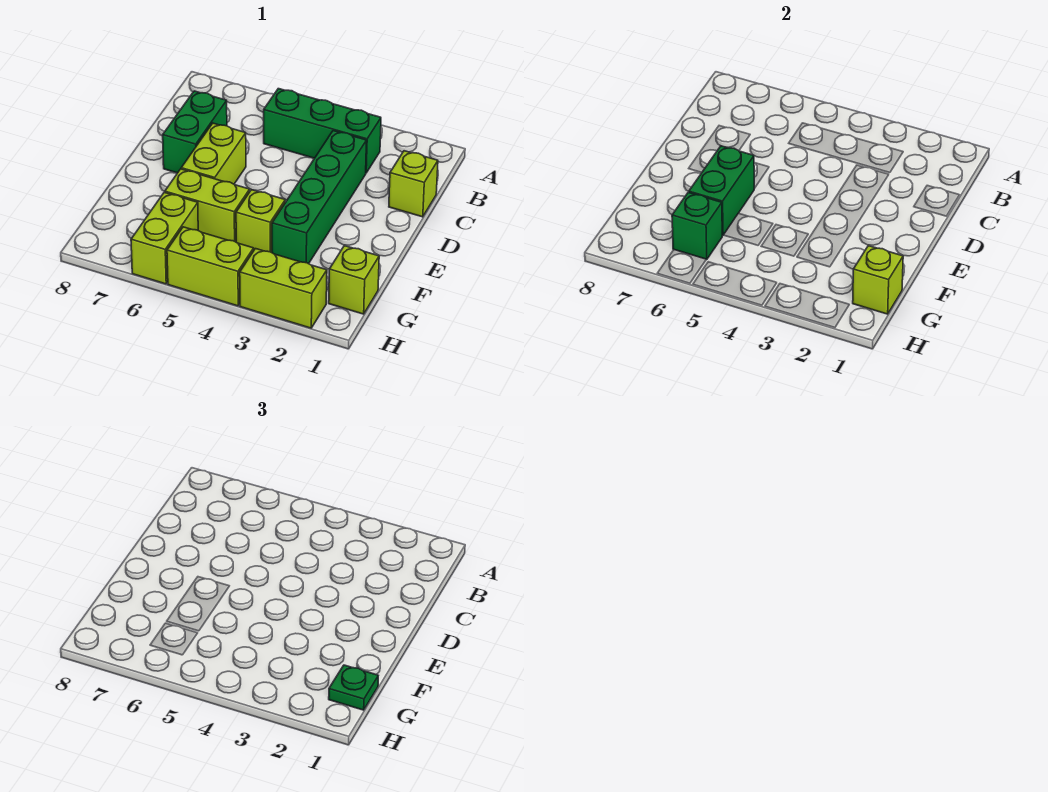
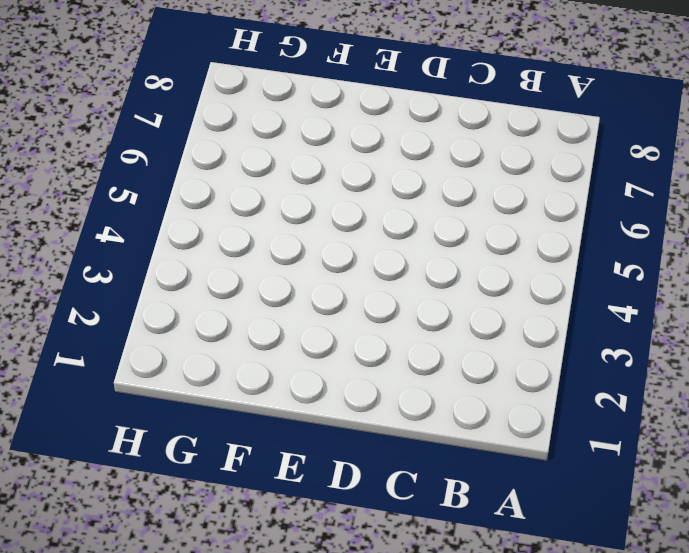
none -> green 1x3 brick [264,89,381,173]
none -> lime 1x1 brick [389,151,438,217]
none -> green 1x4 brick [272,131,367,264]

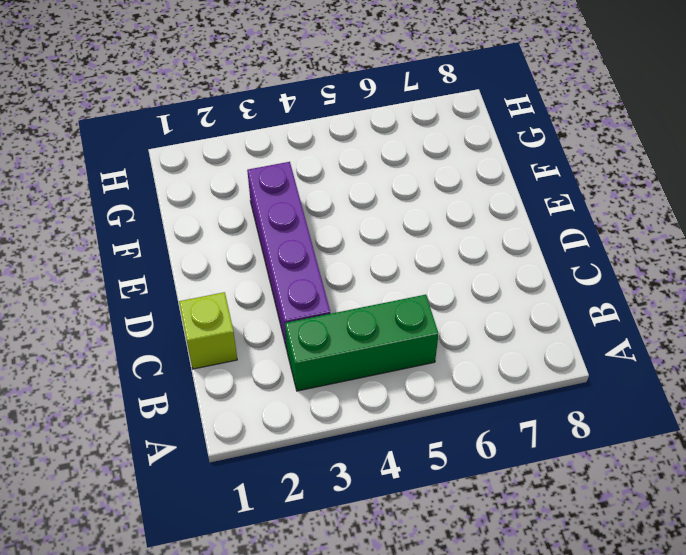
purple 1x4 brick [247,162,330,349] -> green 1x4 brick [272,131,367,264]
none -> green 1x2 brick [163,91,227,173]
none -> lime 1x2 brick [181,123,246,184]
none -> lime 1x1 brick [236,190,285,253]

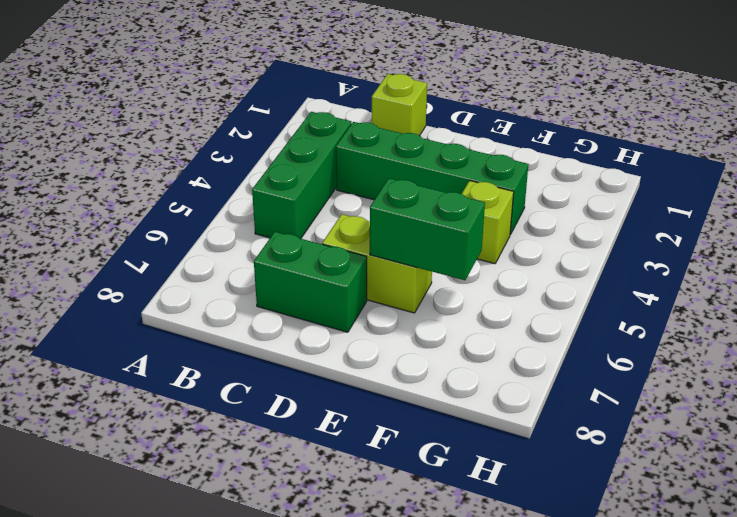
none -> lime 1x2 brick [165,169,250,242]
none -> lime 1x1 brick [329,246,379,314]
none -> lime 1x2 brick [131,192,198,284]

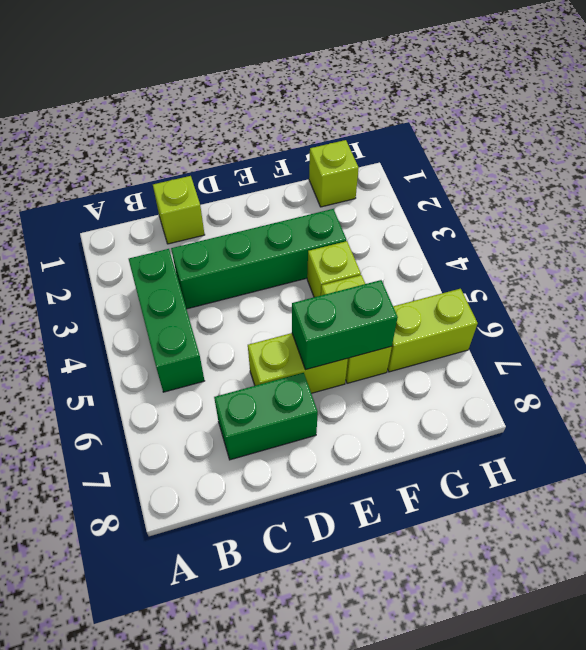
none -> lime 1x2 brick [240,249,327,328]
none -> lime 1x2 brick [167,227,254,306]
none -> lime 1x1 brick [853,246,903,314]

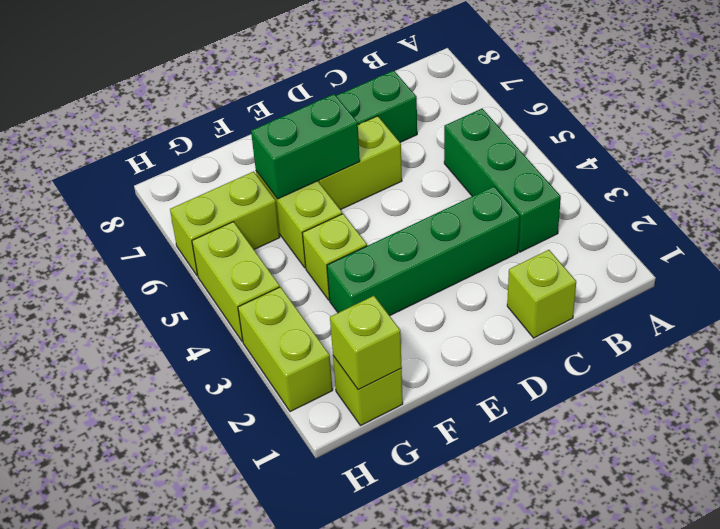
none -> green 1x1 brick [672,192,722,260]
none -> green 1x1 plate [329,665,378,710]

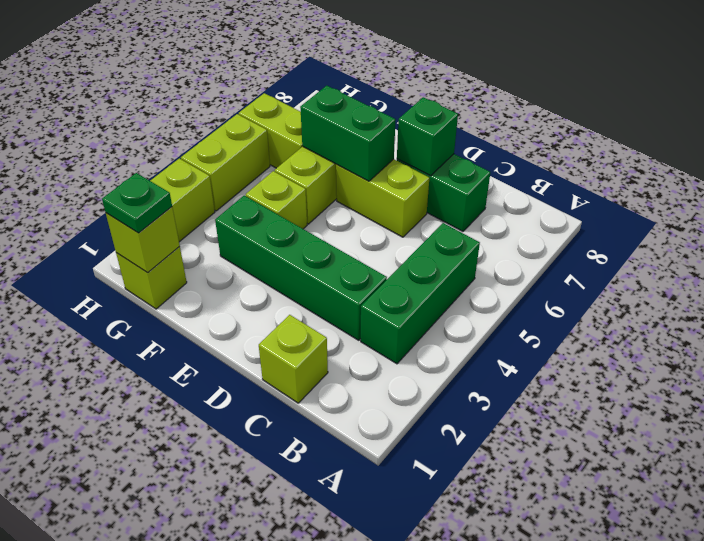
green 1x1 brick [397,97,458,176] -> green 1x1 brick moved to [672,192,722,260]

